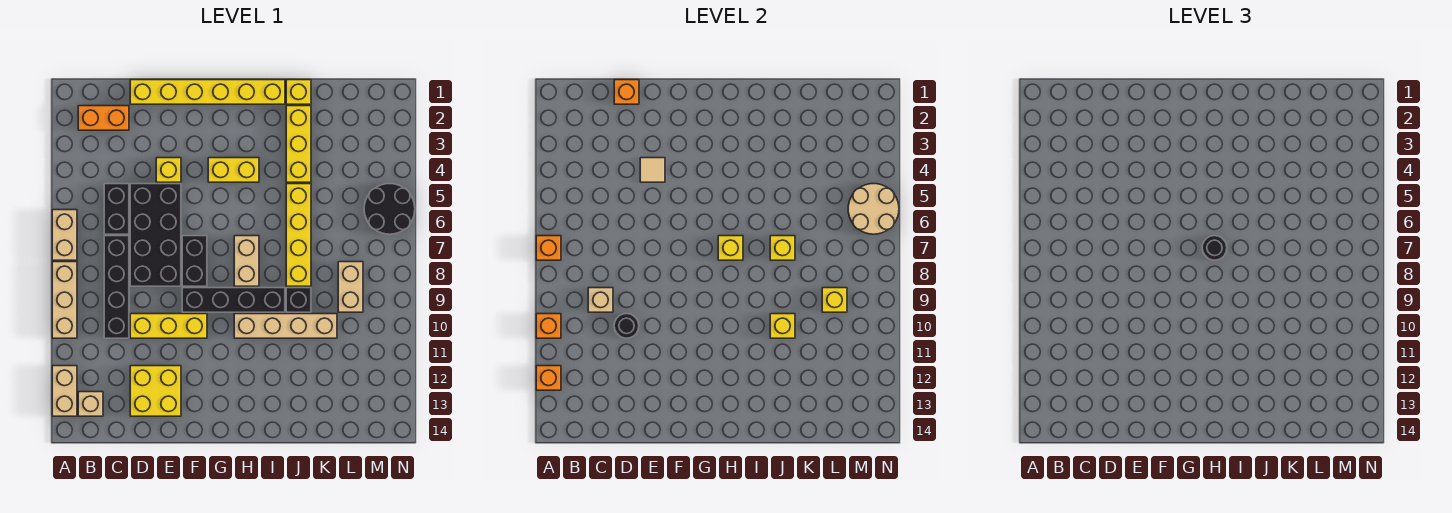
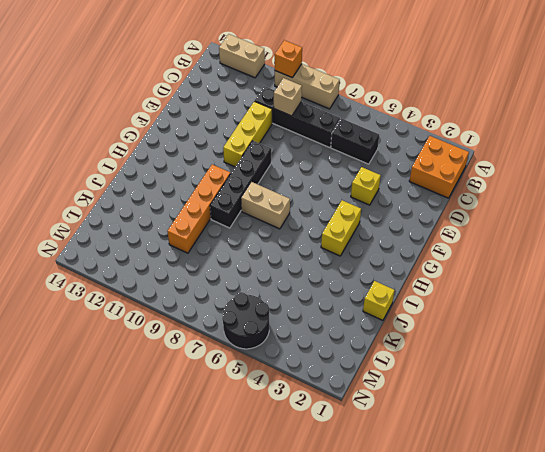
orange 2x2 brick [409,136,469,198] -> orange 1x2 brick [78,106,129,130]
orange 1x4 brick [167,164,231,253] -> tan 1x4 brick [234,314,337,338]
none -> tan 1x2 brick [52,210,77,260]
none -> tan 1x1 brick [78,392,103,416]
none -> yellow 1x6 brick [130,80,285,104]
none -> black 2x4 brick [130,184,181,286]

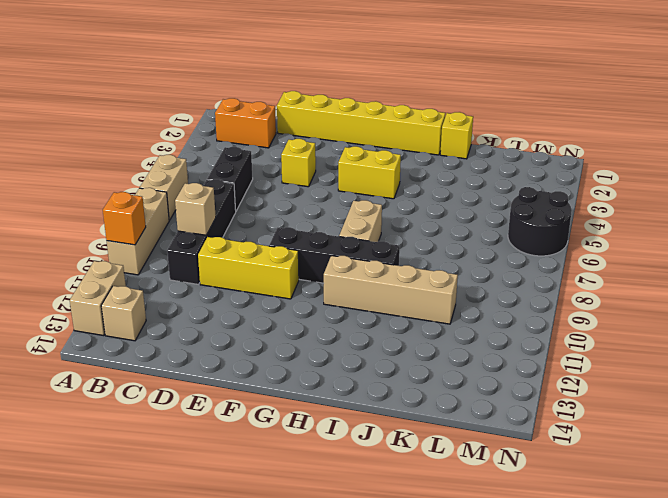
none -> black 2x4 brick [130,184,181,286]
none -> yellow 2x2 brick [130,366,181,416]
none -> black 1x2 brick [182,236,207,286]
none -> yellow 1x3 brick [286,106,311,182]

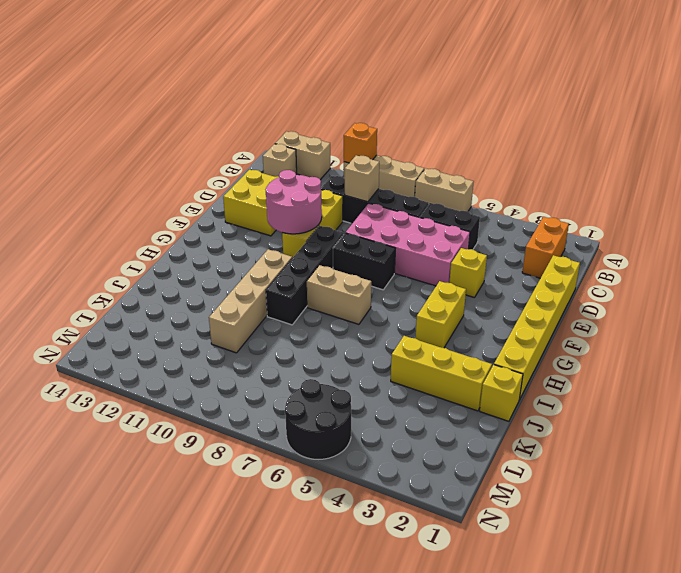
pink 2x4 brick [345,203,470,286] -> black 2x4 brick [130,184,181,286]
pink 2x2 round brick [265,170,322,234] -> none
none -> yellow 1x4 brick [286,184,311,286]
none -> black 1x1 brick [286,288,311,312]
none -> tan 1x2 brick [338,262,363,312]
none -> orange 1x1 brick [536,236,561,260]

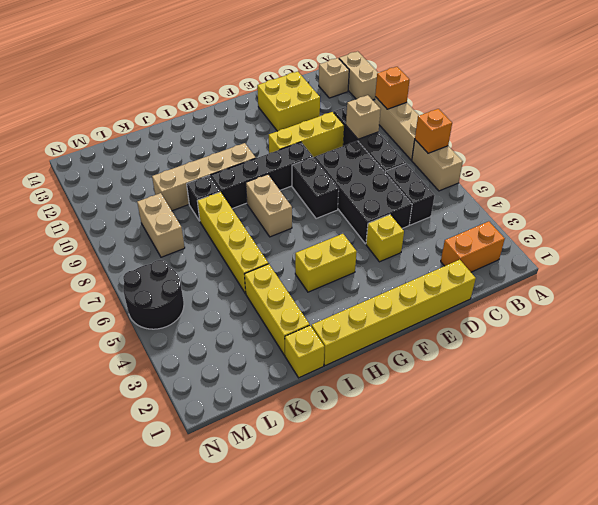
none -> orange 1x1 brick [536,366,561,390]
none -> orange 1x1 brick [614,80,639,104]
none -> black 1x1 round brick [614,314,639,338]
none -> tan 1x1 tile [640,158,665,182]

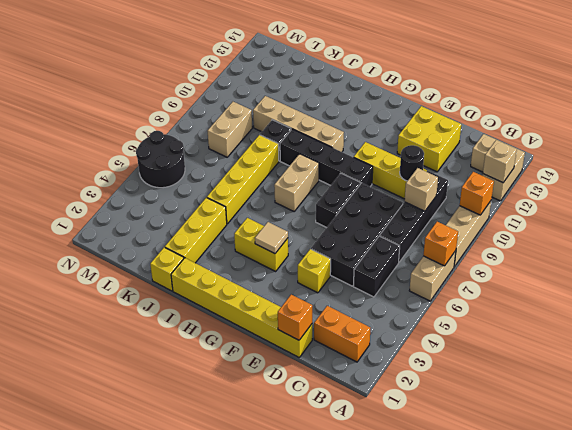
tan 1x1 brick [483,140,517,183] -> orange 1x1 brick [536,366,561,390]
tan 1x1 tile [255,222,288,254] -> tan 1x1 tile moved to [640,158,665,182]
none -> yellow 1x1 brick [718,236,743,260]
none -> yellow 1x1 brick [770,236,795,260]
none -> yellow 1x1 brick [770,314,795,338]
none -> yellow 1x1 brick [822,288,847,312]

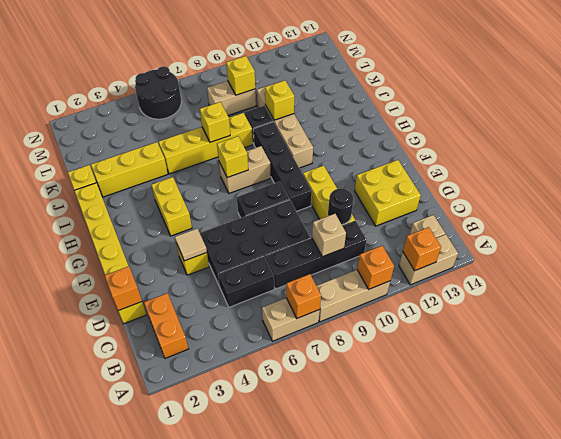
none -> tan 2x2 round brick [848,184,899,234]
none -> black 1x1 round brick [1202,236,1227,260]

